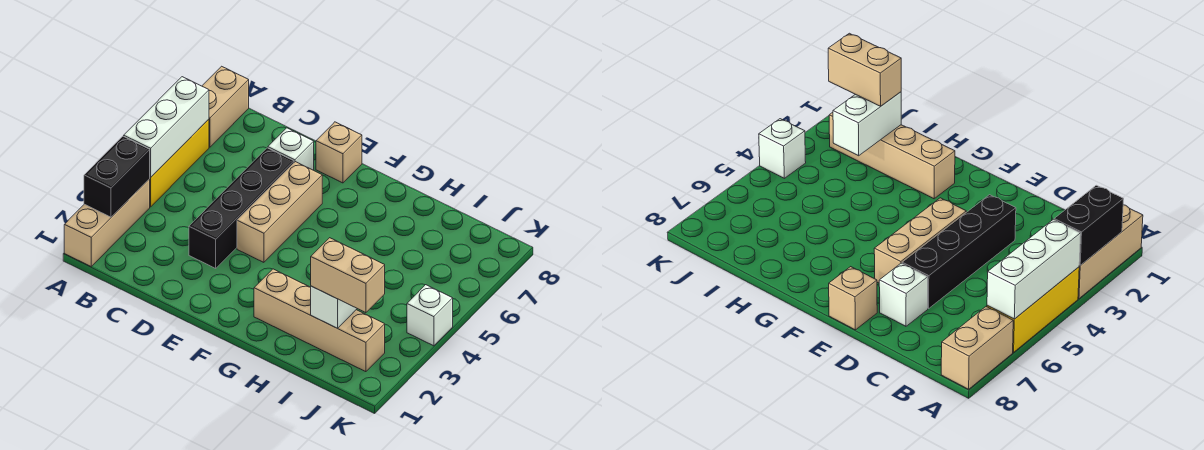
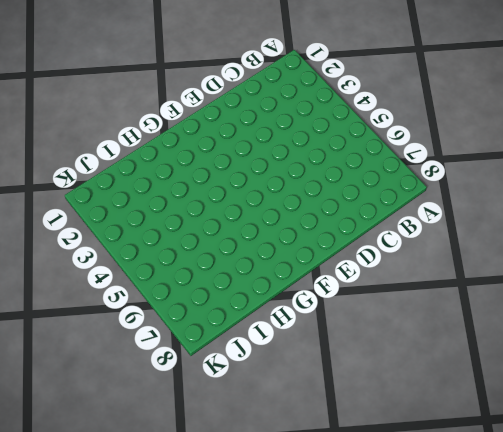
none -> tan 1x3 brick [64,179,150,266]
none -> yellow 1x3 brick [150,119,209,207]
none -> tan 1x2 brick [202,66,249,147]

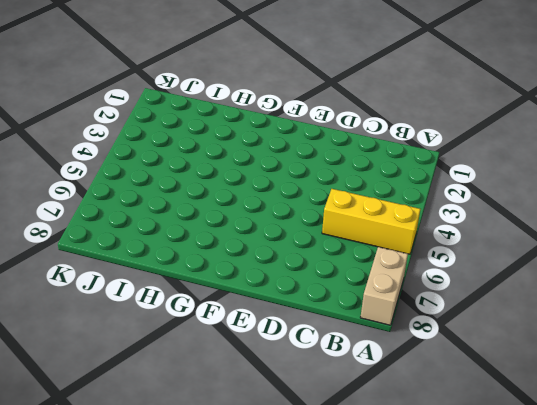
yellow 1x3 brick [322,189,420,254] -> yellow 1x3 brick turned to [150,119,209,207]
none -> tan 1x3 brick [64,179,150,266]
none -> black 1x4 brick [189,148,294,268]
none -> white 1x1 brick [268,128,314,170]

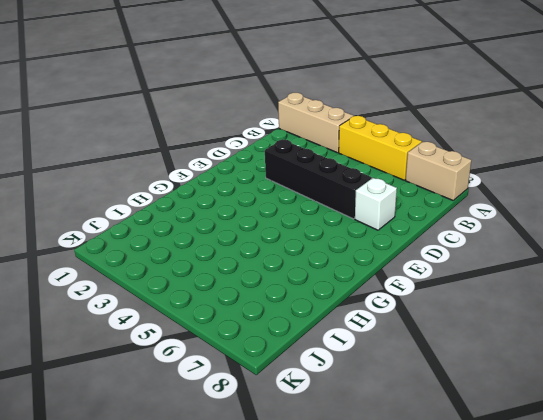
none -> tan 1x3 brick [237,162,322,262]
none -> tan 1x1 brick [316,122,362,183]
none -> tan 1x4 brick [254,269,385,372]

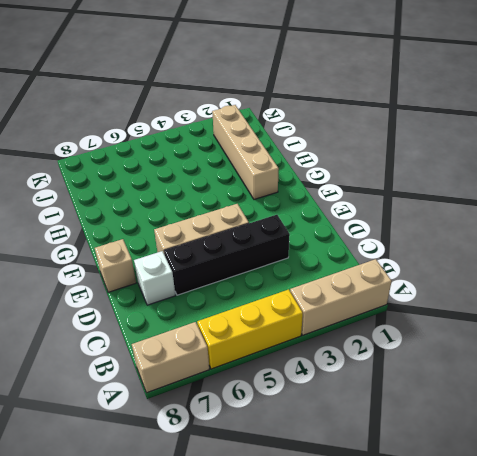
none -> white 1x1 brick [407,285,453,346]
none -> black 1x2 brick [84,136,150,217]
none -> white 1x3 brick [124,77,209,178]

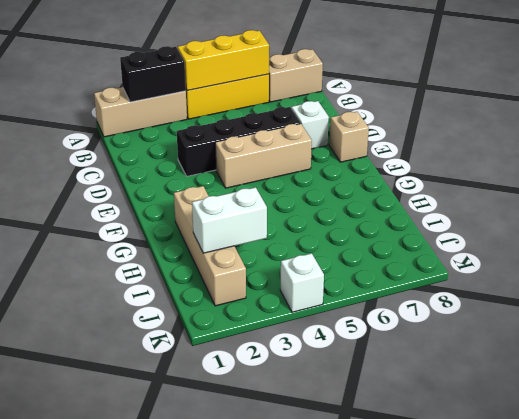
yellow 1x3 brick [178,30,269,91] -> white 1x3 brick [124,77,209,178]
none -> tan 1x2 brick [311,238,385,313]

